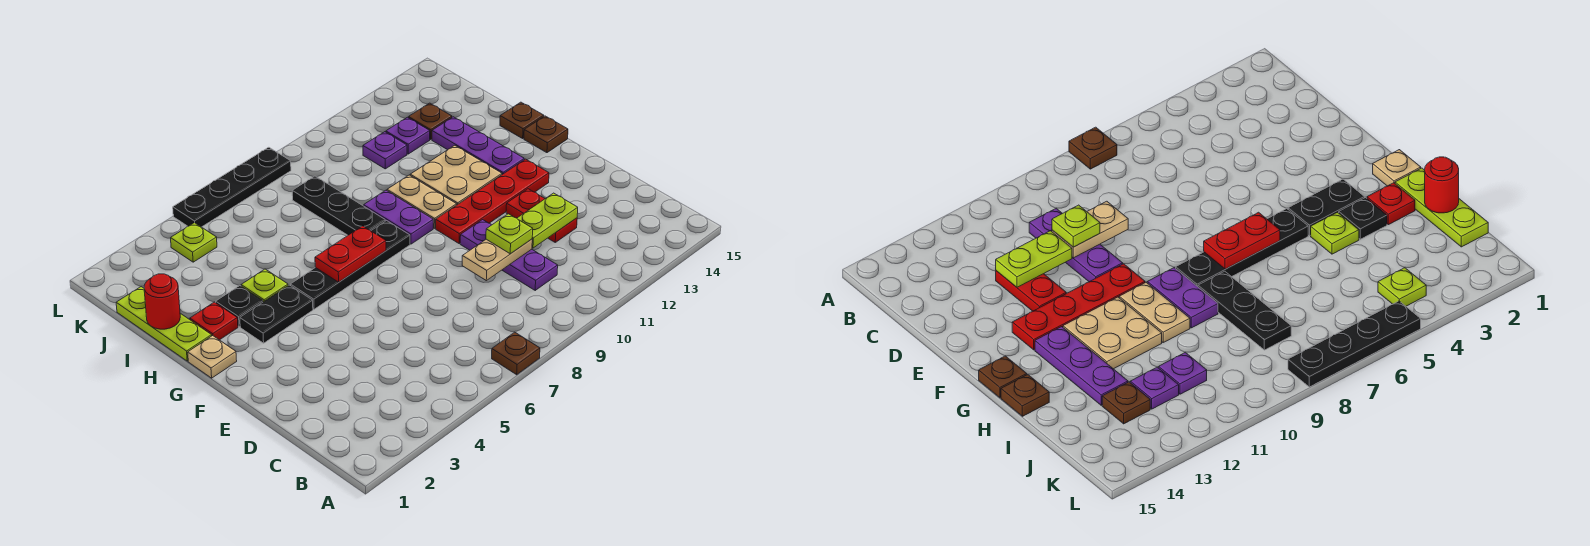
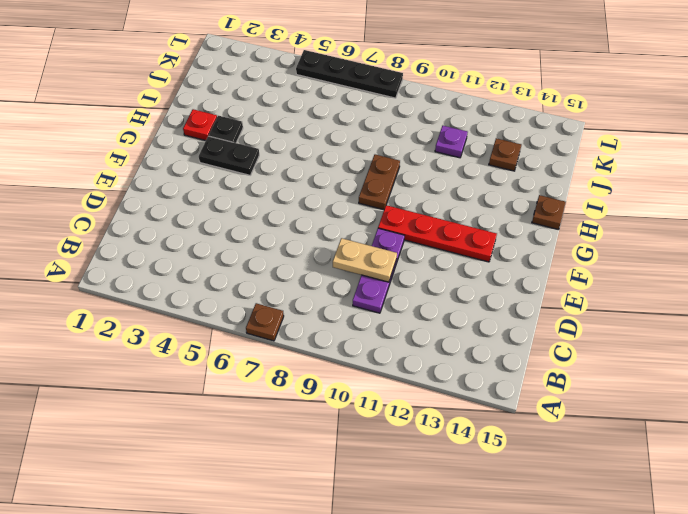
brown 1x2 plate [359,154,400,210] -> purple 1x2 plate [364,190,433,244]
none -> red 1x2 plate [506,189,577,242]
none -> tan 1x1 plate [188,336,237,378]
none -> black 1x4 plate [291,221,410,309]

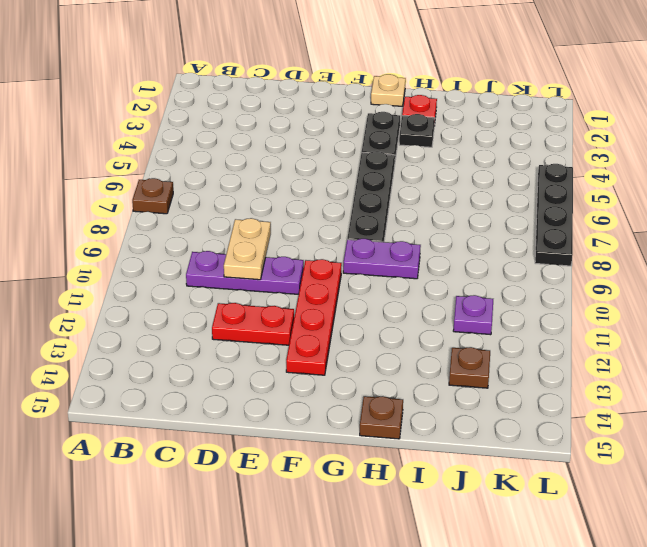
none -> tan 1x2 plate [387,175,457,228]
none -> tan 2x2 plate [410,145,502,205]
none -> purple 1x3 plate [432,117,524,174]

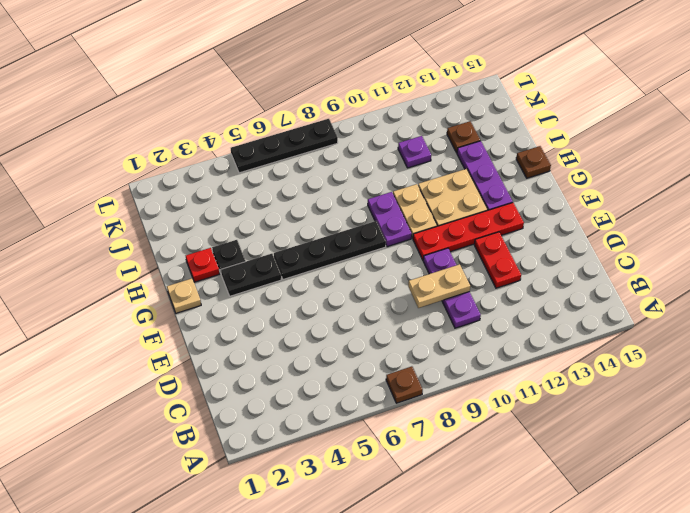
none -> brown 1x1 plate [524,116,568,153]
none -> lime 1x3 plate [116,287,212,361]
none -> lime 1x1 plate [241,269,288,302]

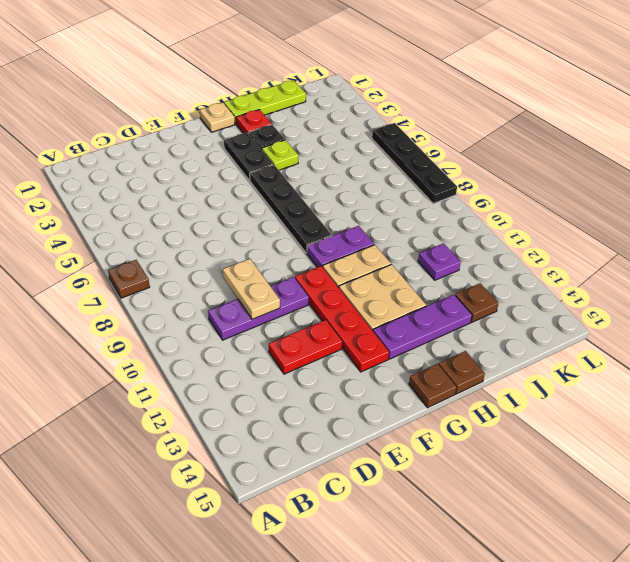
none -> black 1x3 plate [292,176,385,235]
none -> purple 1x1 plate [386,117,430,154]
none -> lime 1x1 plate [171,223,217,262]

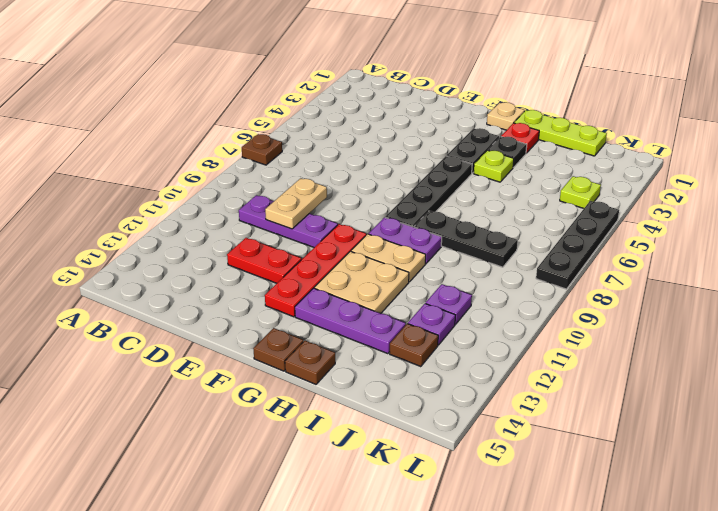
none -> lime 1x2 plate [517,193,578,248]
none -> red 1x2 plate [315,226,386,282]
none -> red 1x1 round brick [144,274,180,329]

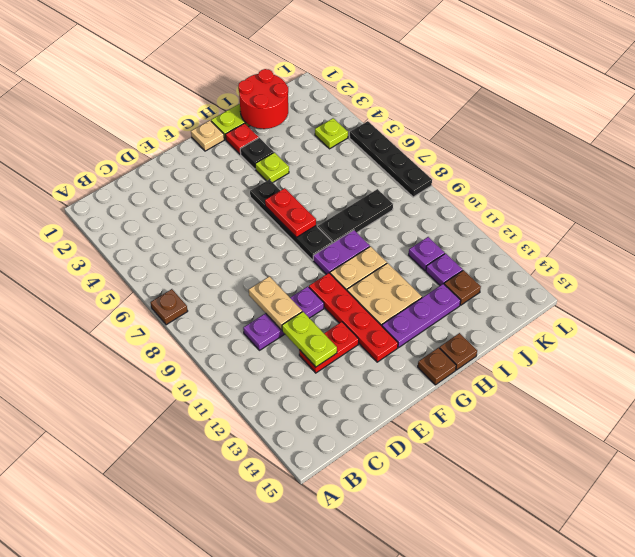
red 2x2 round brick [238,69,288,129] -> red 1x1 round brick [144,274,180,329]
none -> black 1x2 plate [240,285,313,343]
none -> lime 1x1 plate [486,214,533,254]

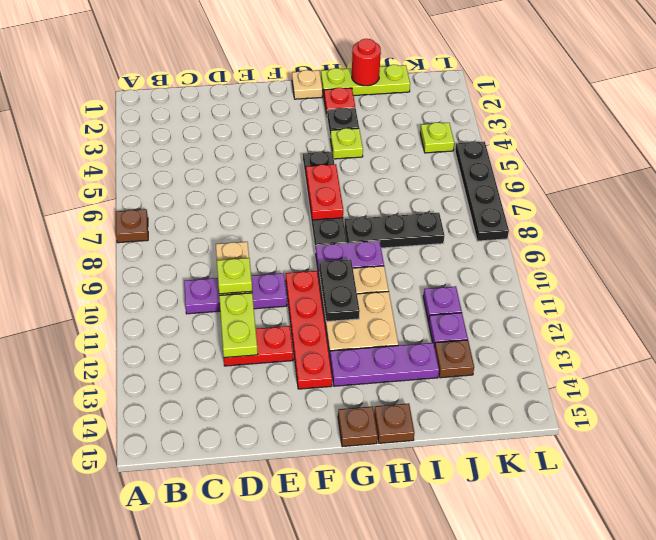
black 1x2 plate [319,259,360,322] -> black 1x2 plate moved to [240,285,313,343]

